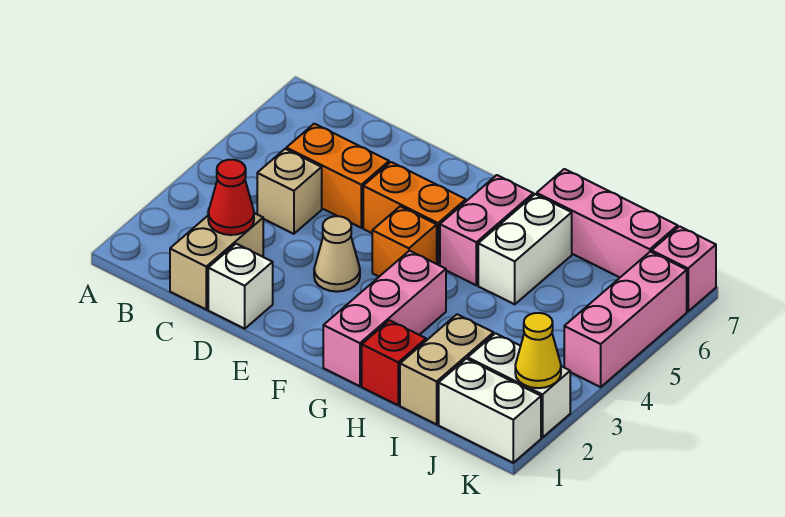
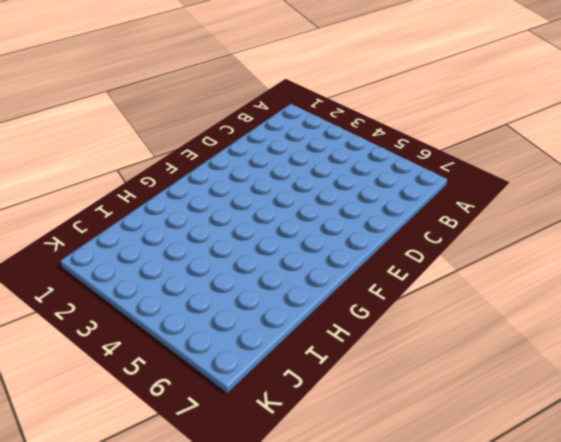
none -> tan 1x2 brick [170,213,263,309]
none -> tan 1x1 brick [257,149,322,234]
none -> orange 1x2 brick [286,124,389,228]

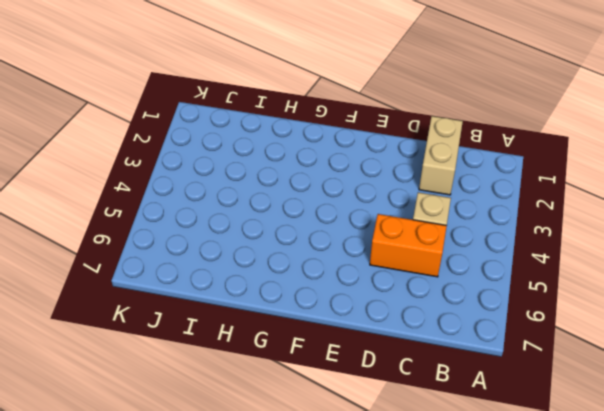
none -> white 1x1 brick [208,244,273,329]
none -> tan 1x1 cone [314,216,360,292]
none -> orange 1x2 brick [363,162,466,265]

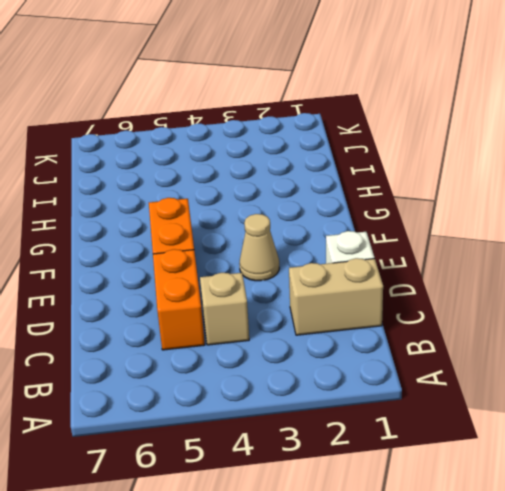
none -> orange 1x1 brick [372,206,437,276]
none -> pink 1x3 brick [323,251,446,386]
none -> pink 1x2 brick [440,175,533,285]

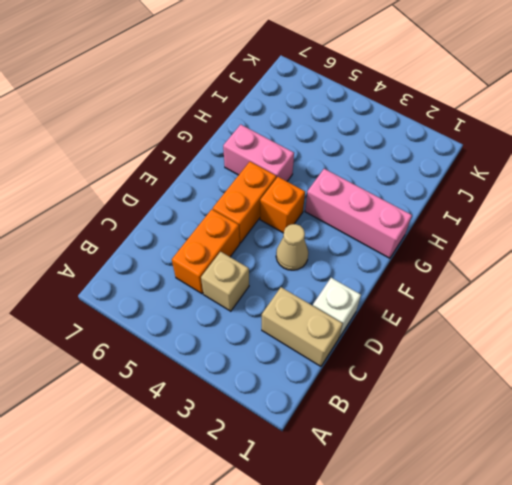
none -> red 1x1 brick [362,320,426,405]
none -> white 1x2 brick [478,194,572,304]
none -> pink 1x3 brick [537,169,678,277]

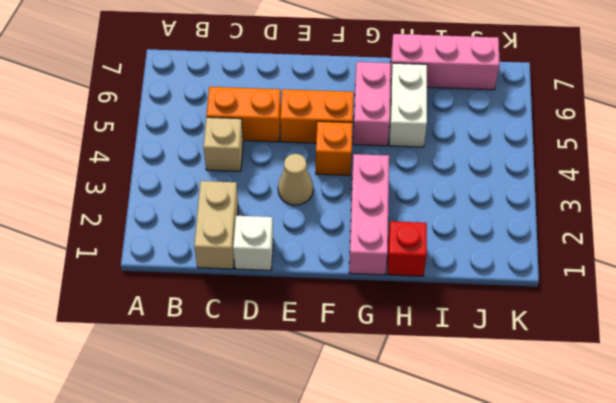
none -> tan 1x2 brick [400,314,494,424]
none -> white 1x2 brick [439,359,541,463]
none -> white 1x2 brick [468,333,570,438]

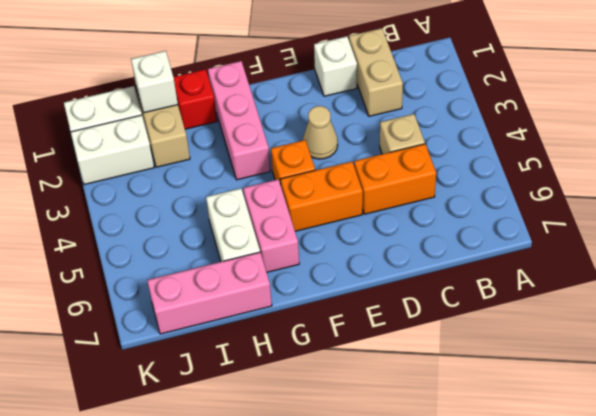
white 1x1 brick [131,51,178,113] -> none
none -> pink 1x3 brick [564,252,687,387]
none -> pink 1x1 brick [652,226,716,311]
none -> red 1x1 cone [208,160,254,235]

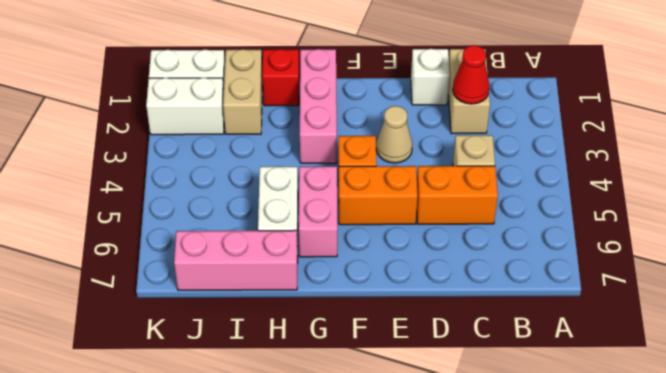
none -> pink 1x3 brick [564,252,687,387]
none -> pink 1x1 brick [652,226,716,311]
none -> yellow 1x1 cone [515,313,561,388]

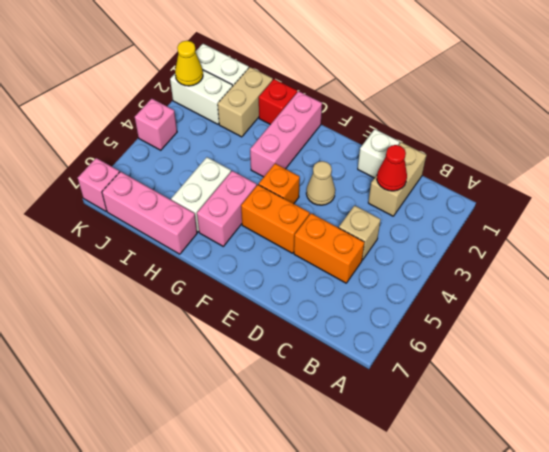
pink 1x1 brick [135,99,177,150] -> pink 1x3 brick [564,252,687,387]

